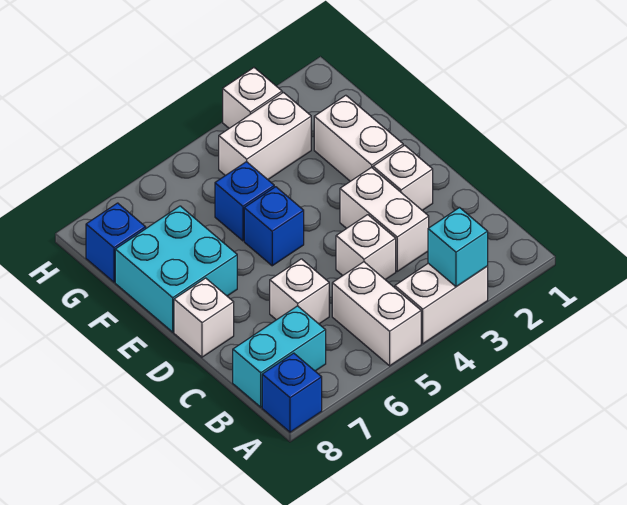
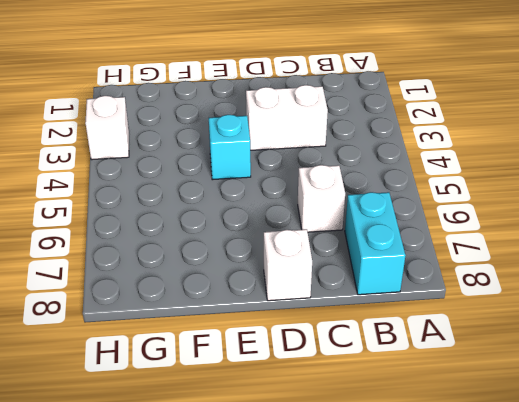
cyan 1x1 brick [209,115,251,180] -> cyan 1x1 brick moved to [428,208,488,287]
none -> white 1x2 brick [395,263,488,344]
none -> white 1x2 brick [332,262,421,366]
none -> blue 1x1 brick [262,353,322,432]

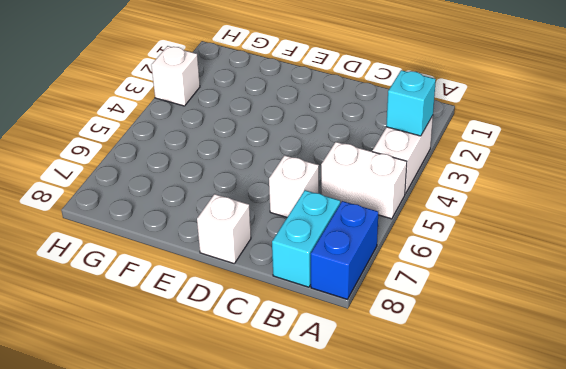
blue 1x2 brick [311,201,378,299] -> blue 1x1 brick [262,353,322,432]
none -> white 1x2 brick [340,167,429,271]
none -> white 1x1 brick [336,215,396,280]
none -> white 1x1 brick [373,145,433,210]

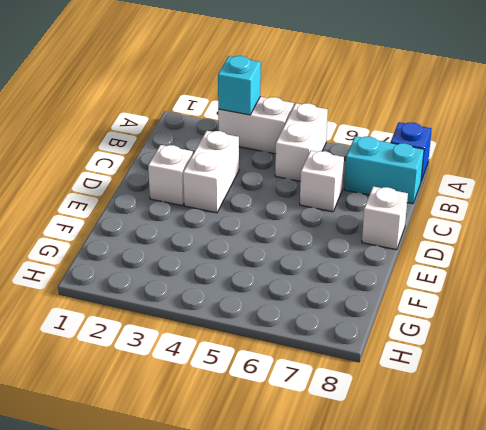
none -> white 1x1 brick [336,215,396,280]
none -> white 1x2 brick [314,95,403,181]
none -> blue 1x1 brick [244,187,304,266]

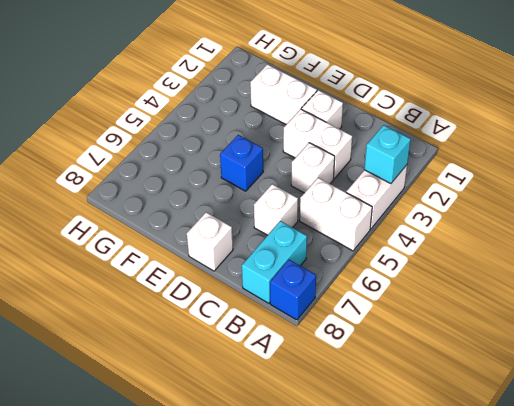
none -> cyan 2x2 brick [115,206,237,332]
none -> blue 1x1 brick [215,162,274,241]
none -> white 1x2 brick [219,92,311,179]

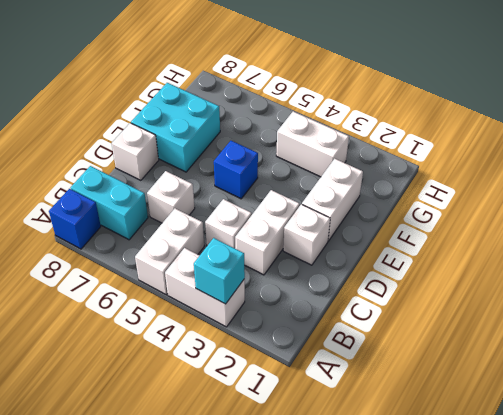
none -> blue 1x1 brick [215,162,274,241]
none -> blue 1x1 brick [86,203,146,282]
none -> white 1x1 brick [223,68,282,128]

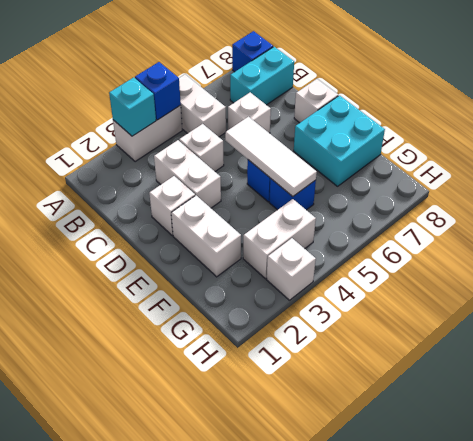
blue 1x1 brick [135,62,181,120] -> blue 1x1 brick moved to [86,203,146,282]
white 1x3 tile [225,117,317,197] -> none

